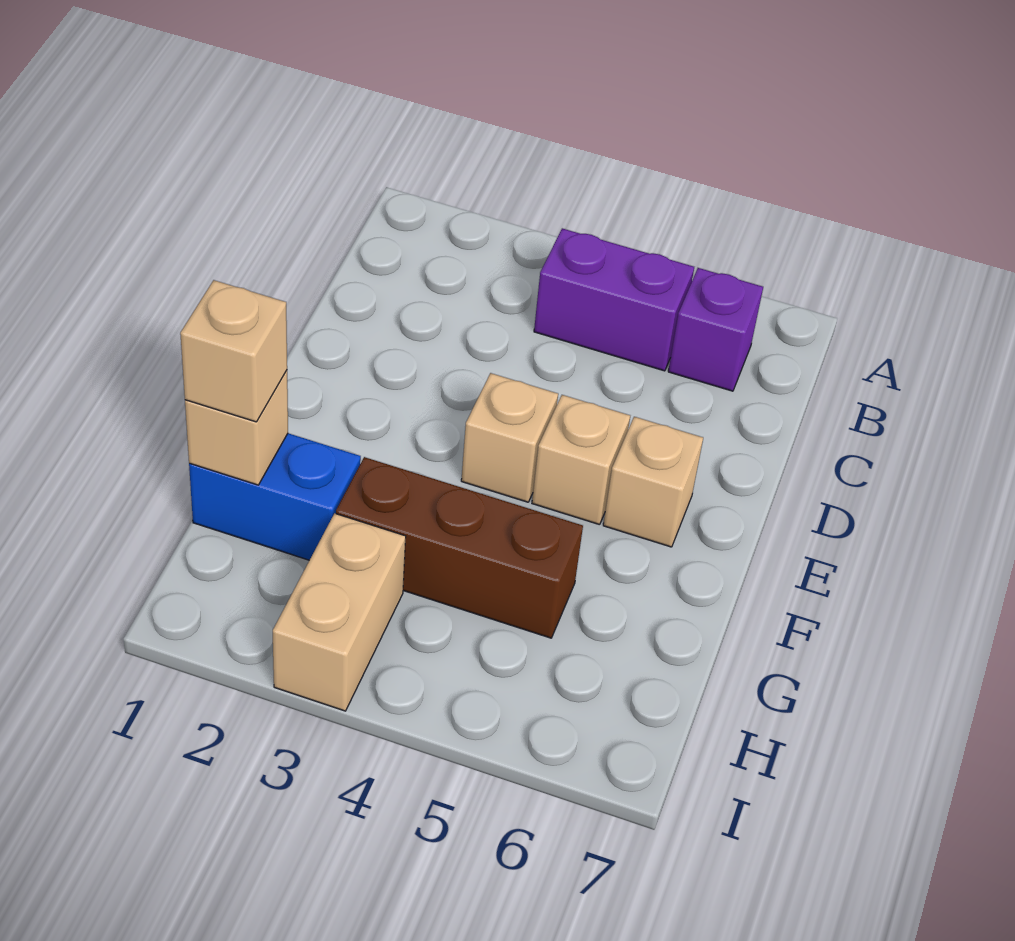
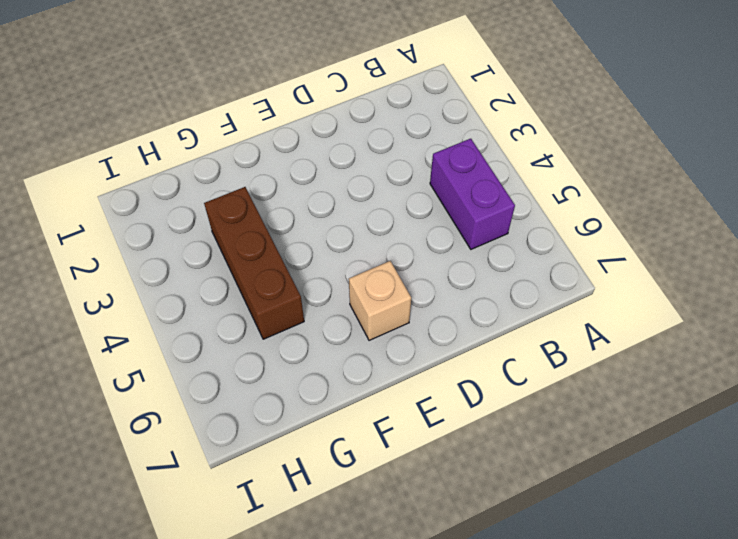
none -> purple 1x1 brick [668,268,763,391]
none -> tan 1x1 brick [461,373,558,502]

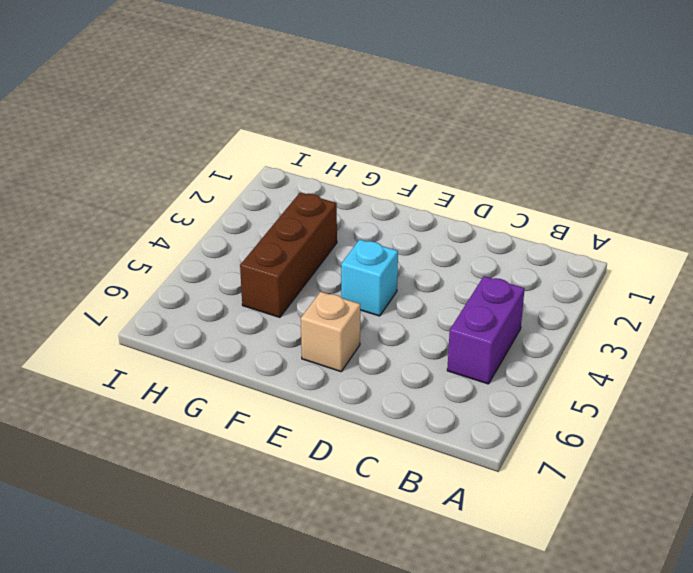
cyan 1x1 brick [341,239,398,316] -> tan 1x1 brick [461,373,558,502]
none -> purple 1x1 brick [668,268,763,391]
none -> tan 1x1 brick [532,395,630,525]

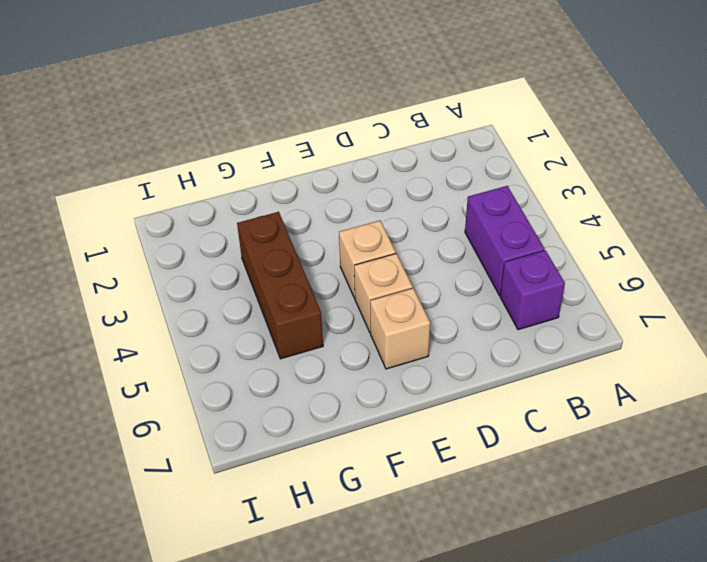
none -> blue 1x2 brick [189,433,361,560]
none -> tan 1x2 brick [273,513,406,711]

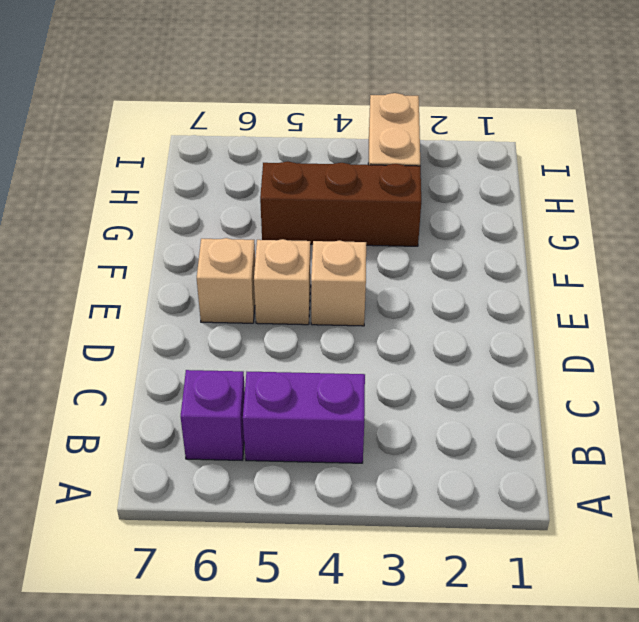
none -> blue 1x2 brick [189,433,361,560]
none -> tan 1x1 brick [185,371,288,485]

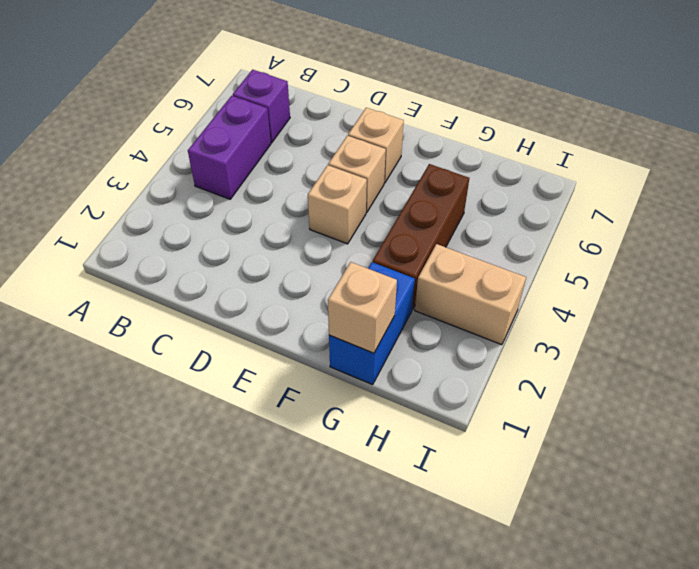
none -> tan 1x1 brick [180,280,287,422]

